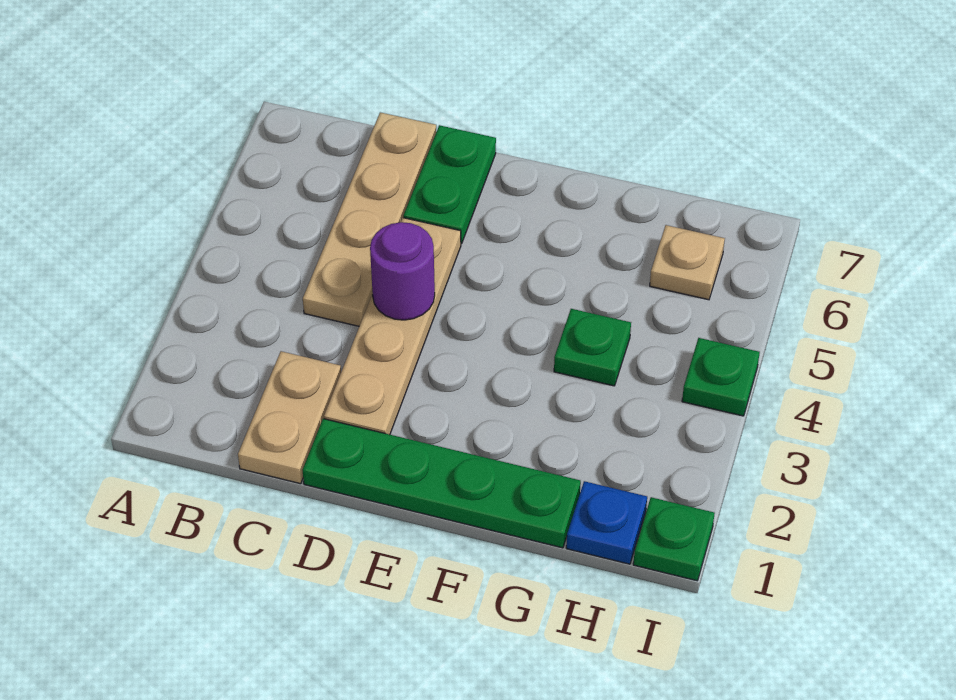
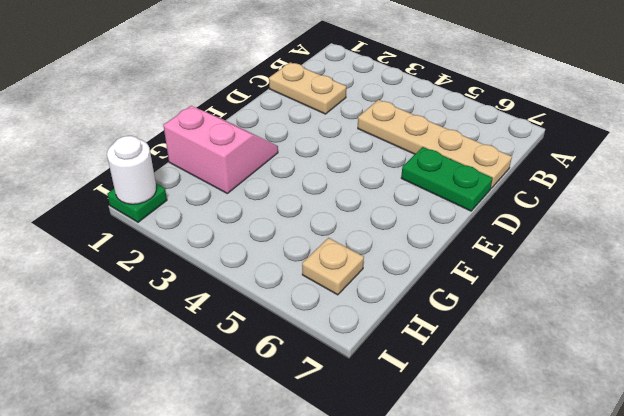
pink 2x2 slope [163,106,278,193] -> green 1x4 plate [303,419,581,548]
white 1x1 round brick [107,136,156,204] -> none
none -> tan 1x4 plate [324,218,461,435]
none -> green 1x1 plate [554,309,631,386]

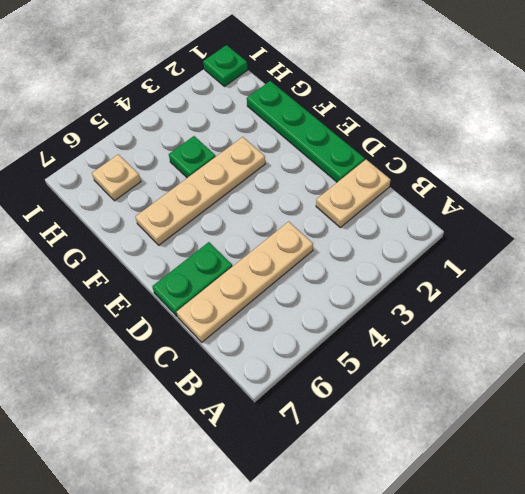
tan 1x4 plate [135,137,265,245] -> tan 1x4 plate moved to [324,218,461,435]
none -> blue 1x1 plate [566,481,647,564]
none -> green 1x1 plate [682,338,760,416]

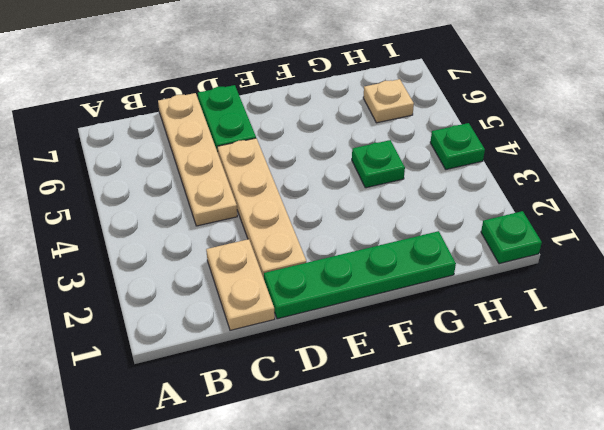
none -> blue 1x1 plate [566,481,647,564]
none -> purple 1x1 round brick [370,222,435,320]

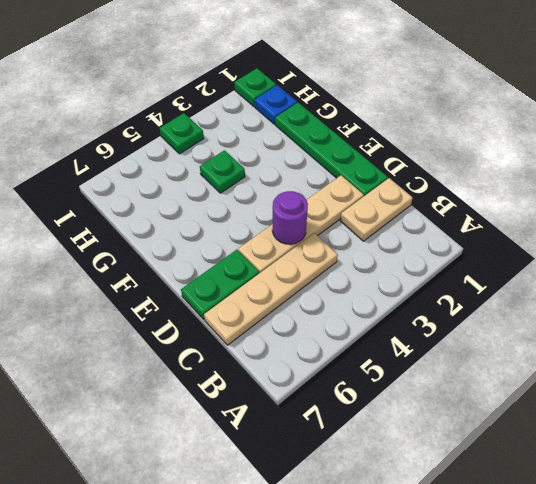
none -> tan 1x1 plate [650,225,725,300]

